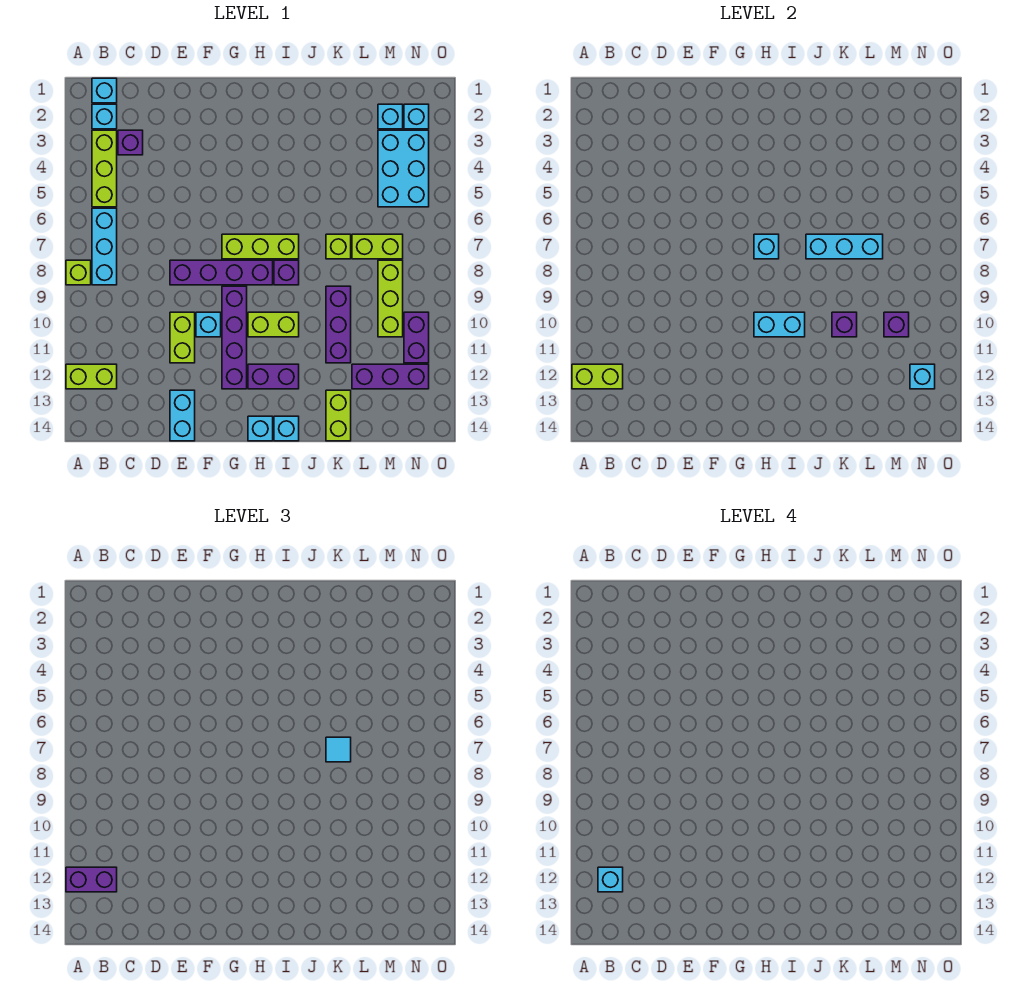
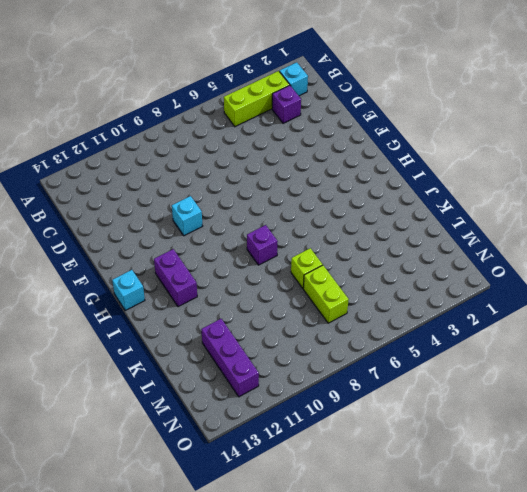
none -> lime 1x1 brick [66,260,91,285]
none -> lime 1x2 brick [66,364,117,389]
none -> cyan 1x1 brick [92,78,117,103]
none -> cyan 1x3 brick [92,208,117,285]

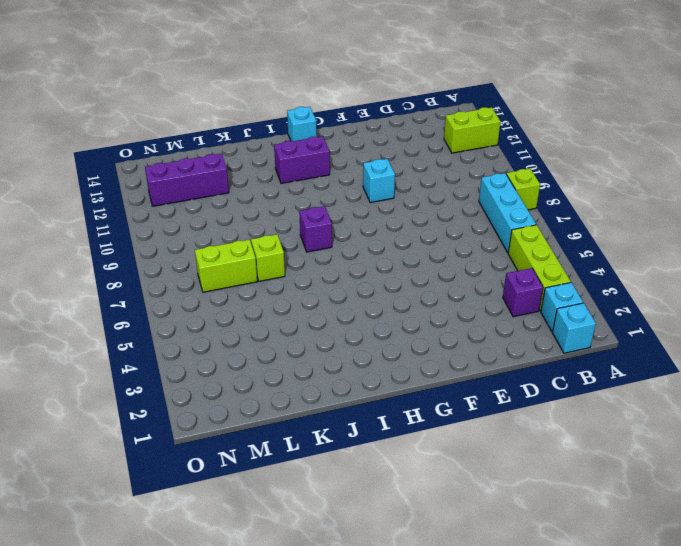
none -> purple 1x4 brick [170,260,273,285]
none -> lime 1x2 brick [170,312,195,363]
none -> cyan 1x2 brick [170,390,195,441]
none -> lime 1x3 brick [222,234,299,259]

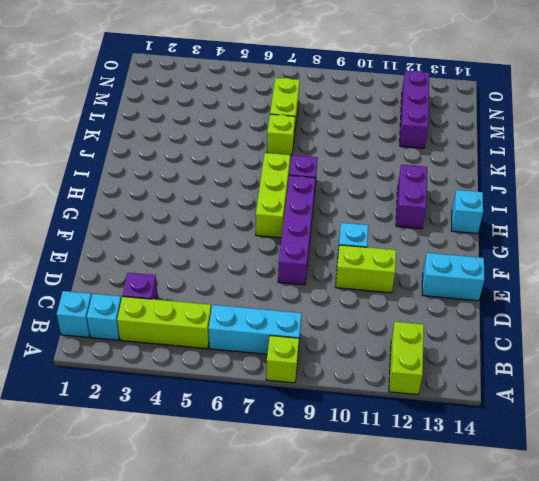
none -> purple 1x4 brick [222,286,247,389]
none -> lime 1x2 brick [248,312,299,337]
none -> cyan 1x1 brick [274,416,299,441]
none -> purple 1x3 brick [326,286,351,363]

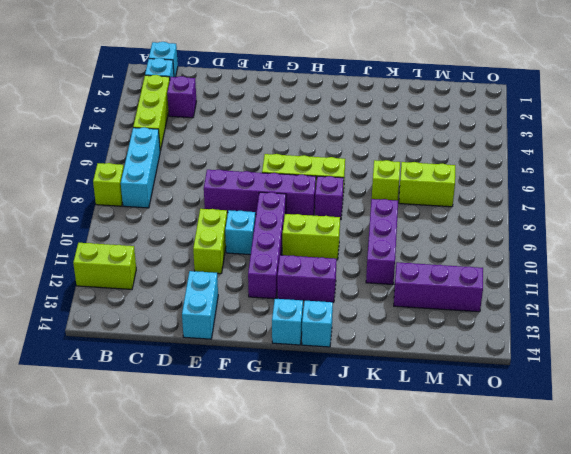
none -> lime 1x2 brick [326,390,351,441]
none -> cyan 1x1 brick [378,104,403,129]
none -> cyan 2x3 brick [378,130,429,207]
none -> lime 1x3 brick [378,260,403,337]

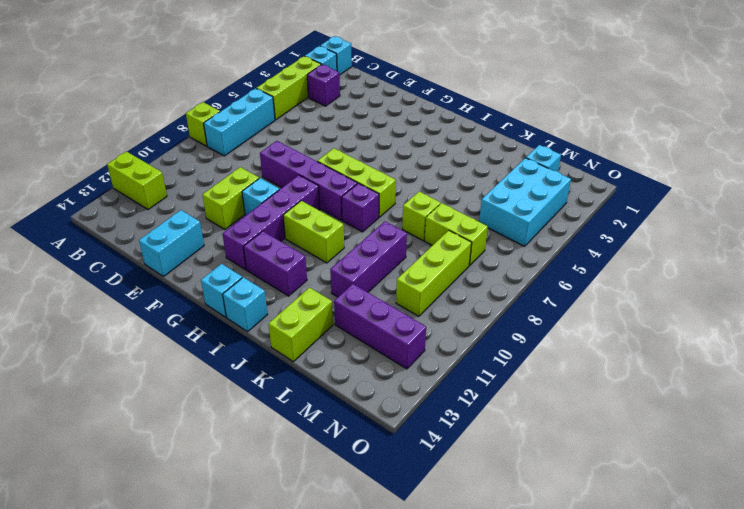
none -> cyan 1x1 brick [404,104,429,129]
none -> purple 1x2 brick [404,312,429,363]
none -> lime 1x2 brick [572,364,623,389]
none -> cyan 1x1 brick [754,234,779,259]

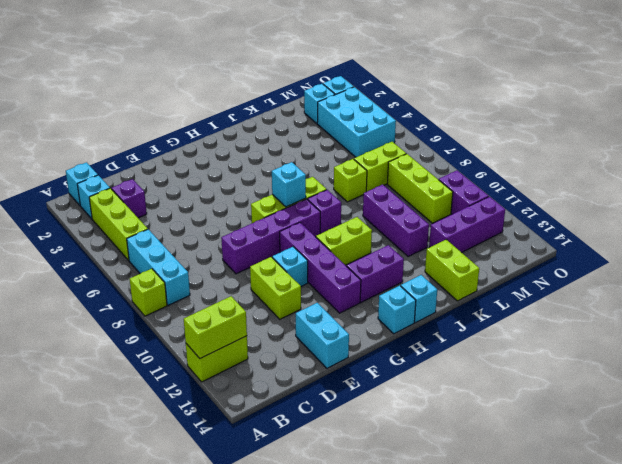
none -> cyan 1x2 brick [754,312,805,337]
none -> cyan 1x3 brick [806,234,883,259]
none -> purple 1x1 brick [832,312,857,337]
none -> purple 1x1 brick [884,312,909,337]

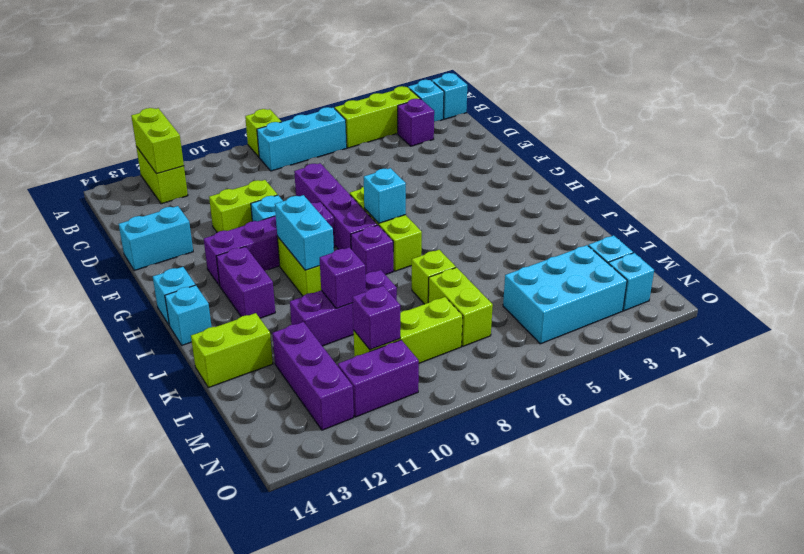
none -> cyan 1x3 brick [806,234,883,259]
none -> cyan 1x1 brick [910,364,935,389]
none -> purple 1x2 brick [66,867,117,892]
none -> cyan 1x1 tile [326,737,351,762]

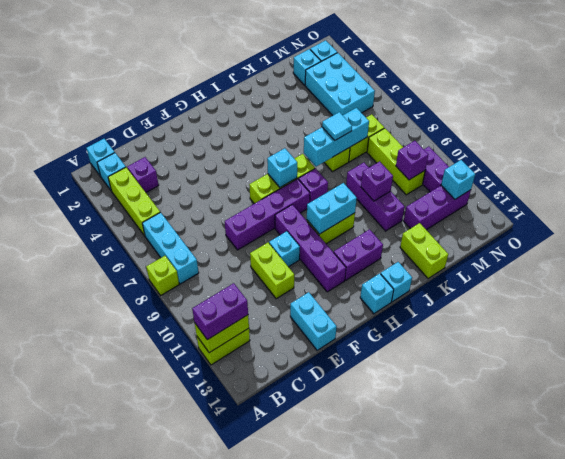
none -> cyan 1x1 brick [598,867,623,892]

